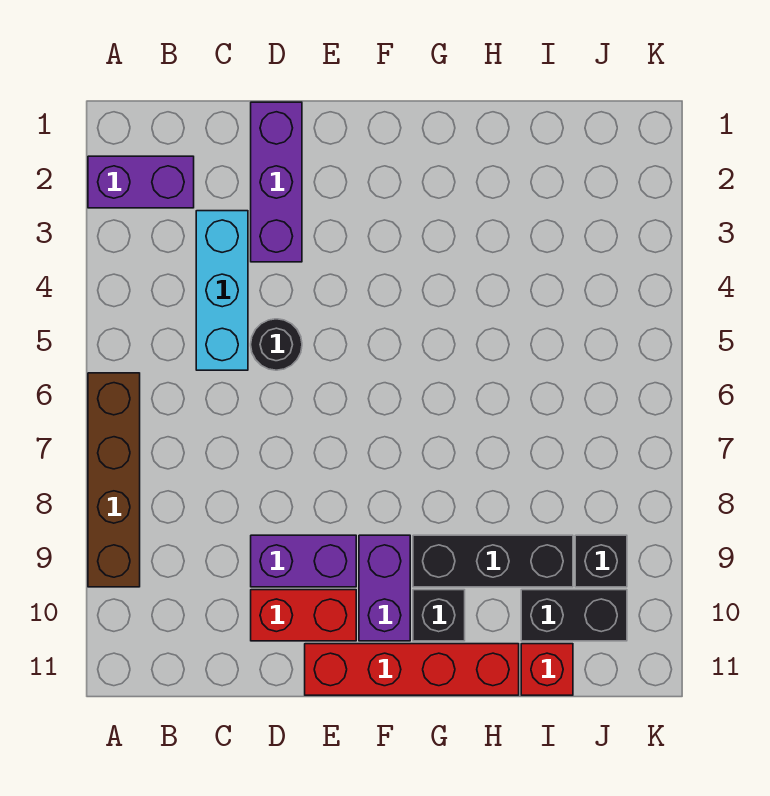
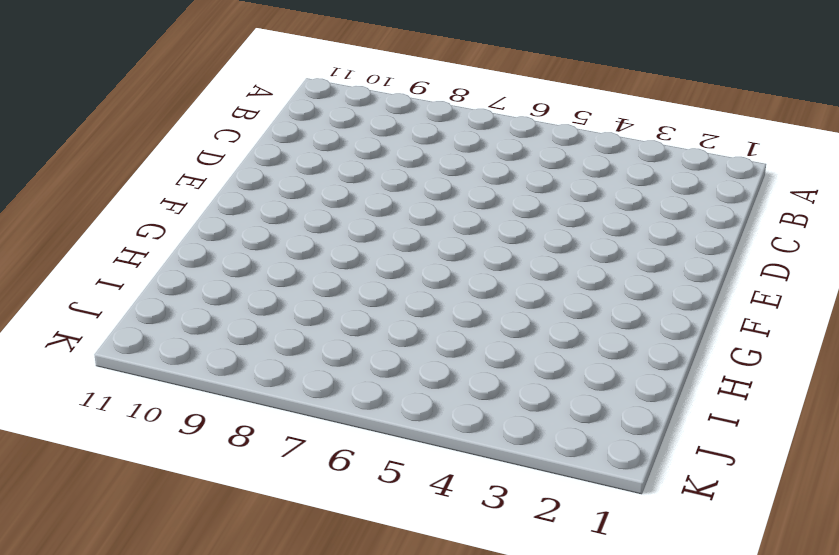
none -> purple 1x2 brick [88,156,194,208]
none -> brown 1x4 brick [88,373,140,587]
none -> cyan 1x3 brick [196,211,248,370]

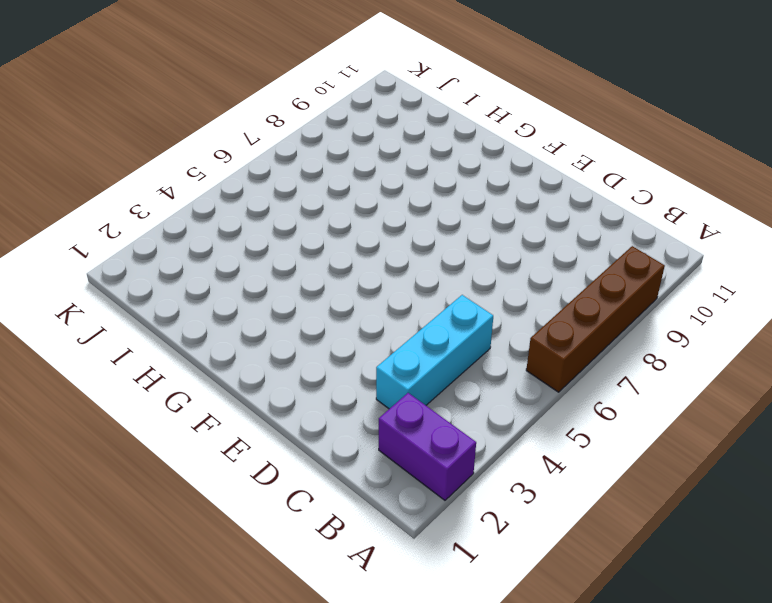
none -> purple 1x3 brick [251,102,302,262]
none -> black 1x1 round brick [251,319,302,370]
none -> purple 1x2 brick [251,535,356,587]

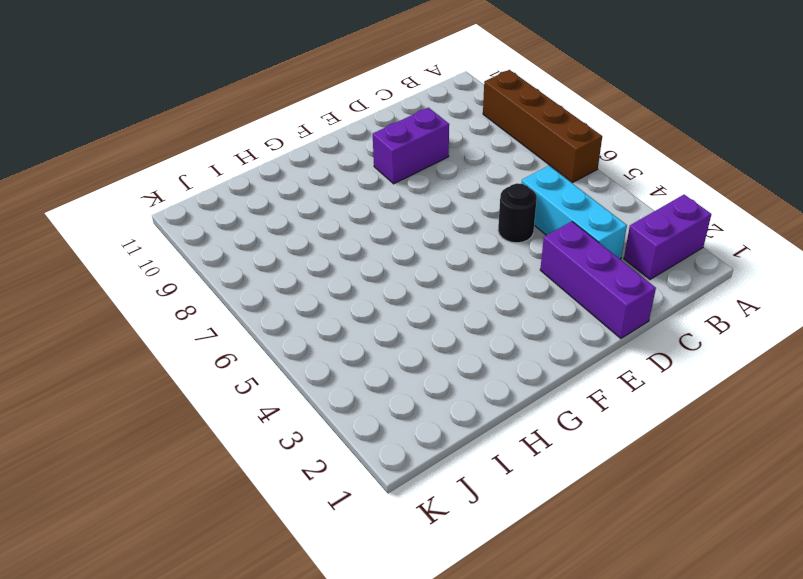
none -> red 1x2 brick [251,590,356,641]
none -> red 1x4 brick [305,644,519,695]
none -> purple 1x2 brick [359,535,410,641]

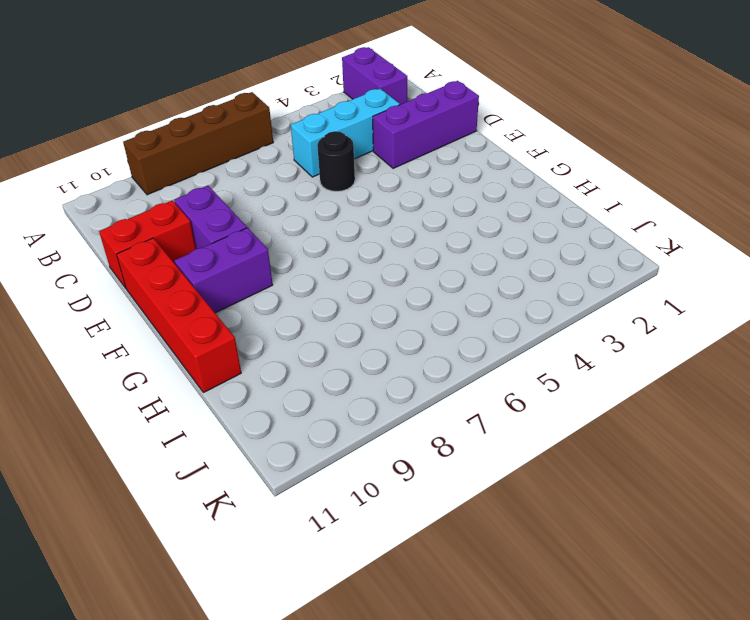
red 1x2 brick [99,201,196,288] -> red 1x2 brick turned to [251,590,356,641]
none -> black 1x3 brick [413,535,573,587]
none -> black 1x1 brick [413,590,465,641]
none -> black 1x2 brick [521,590,627,641]

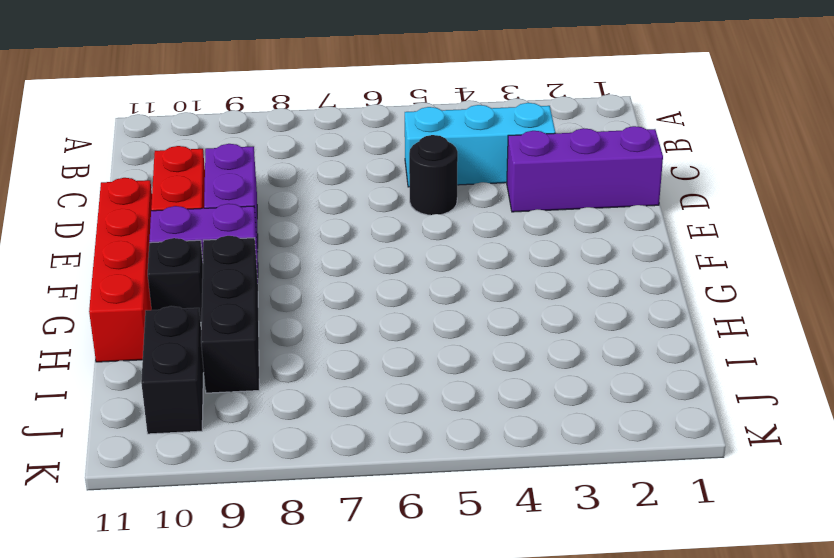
none -> purple 1x2 brick [88,156,194,208]
none -> brown 1x4 brick [88,373,140,587]
none -> red 1x1 brick [521,644,573,695]

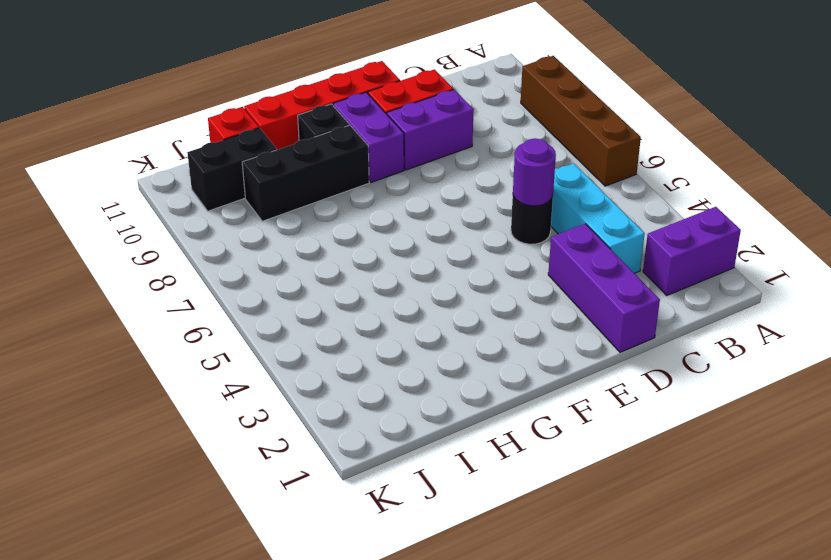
purple 1x1 round brick [513,138,556,206] -> none
none -> black 1x1 brick [575,535,627,587]

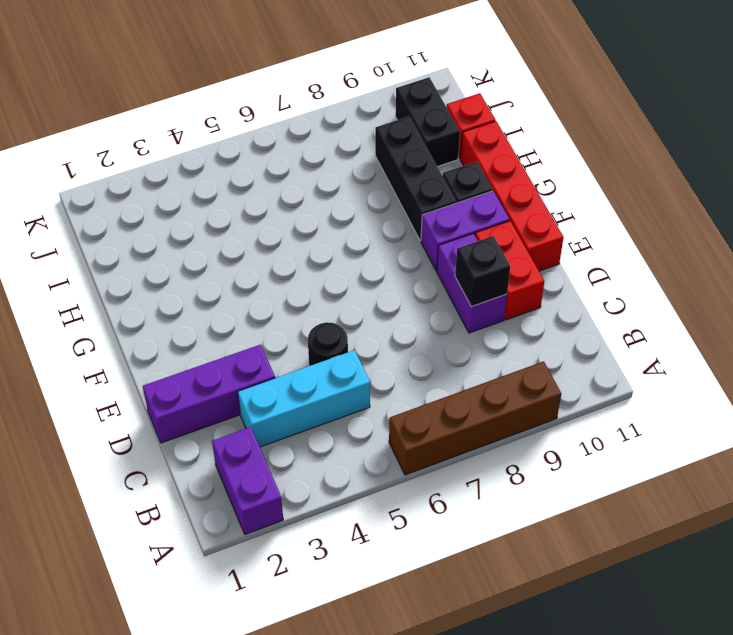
black 1x1 brick [455,236,510,307] -> black 1x1 brick moved to [575,535,627,587]

